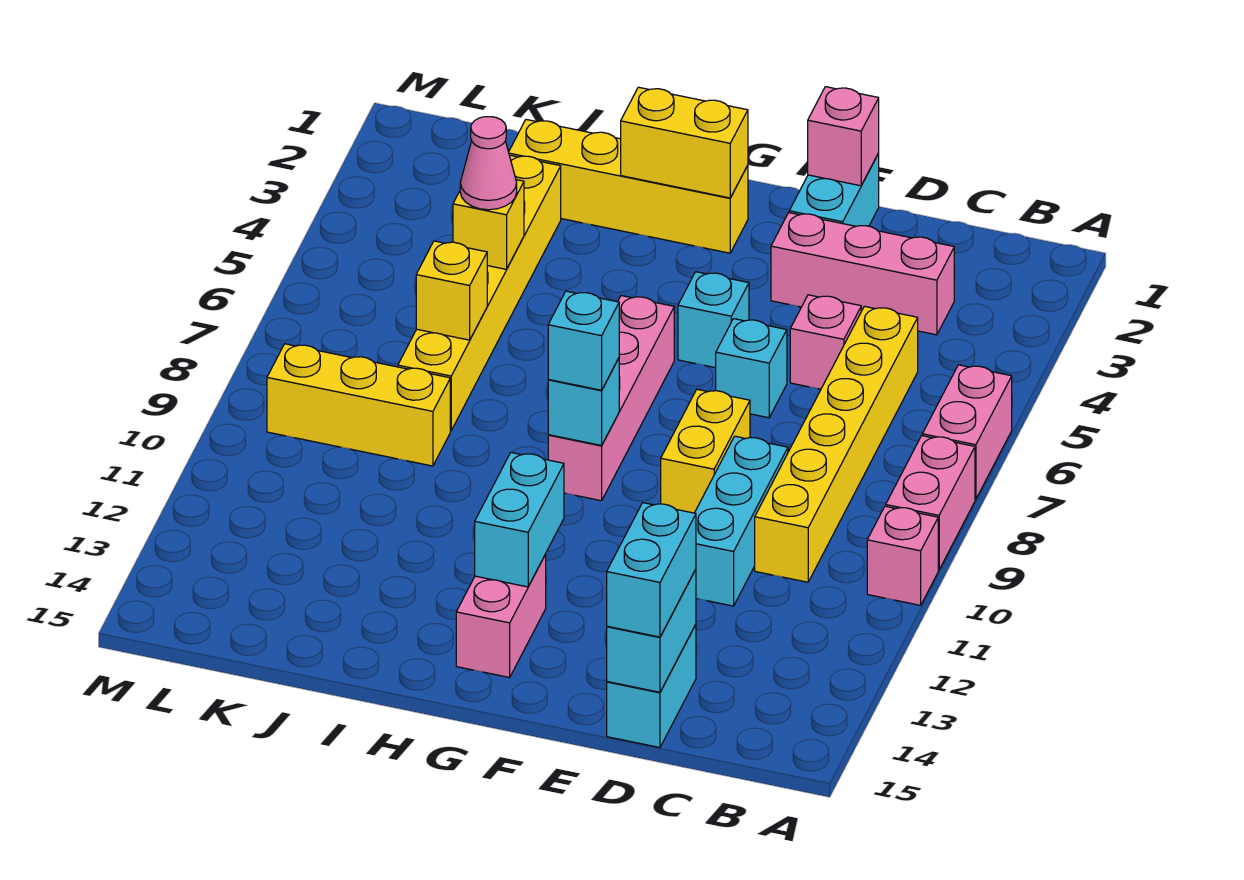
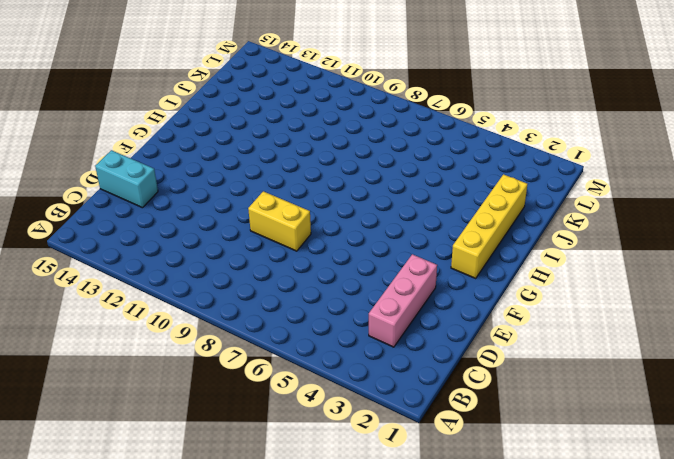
none -> pink 1x2 brick [922,365,1012,499]
none -> pink 1x2 brick [886,436,975,570]
none -> pink 1x1 brick [867,506,938,605]

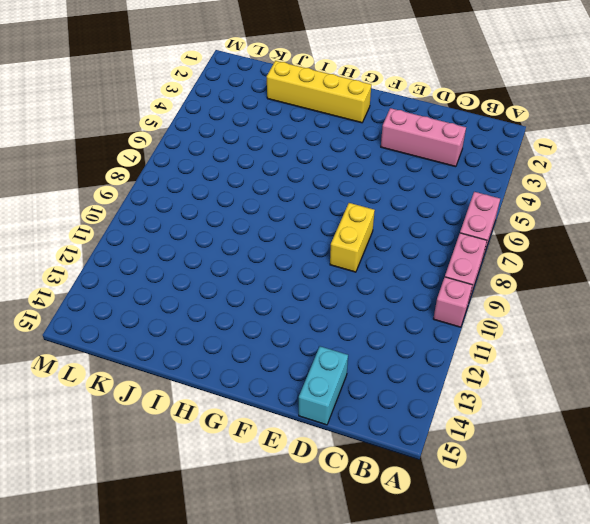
none -> yellow 1x6 brick [755,306,918,582]
none -> pink 1x1 brick [790,295,861,389]
none -> cyan 1x3 brick [695,436,788,606]

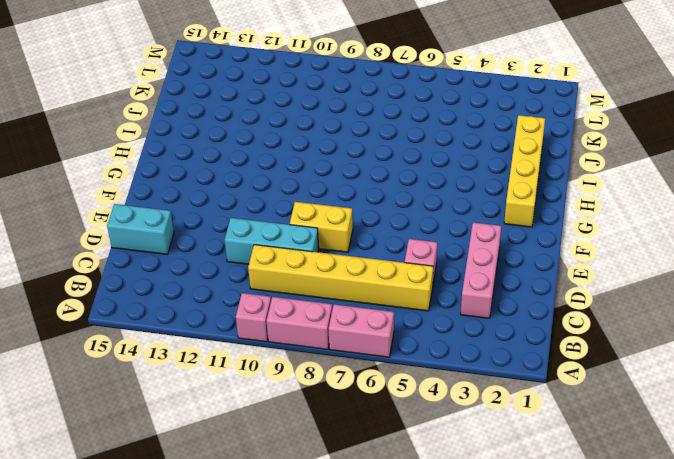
none -> cyan 1x2 brick [789,154,879,226]
none -> cyan 1x1 brick [716,319,787,418]
none -> cyan 1x1 brick [678,272,749,368]

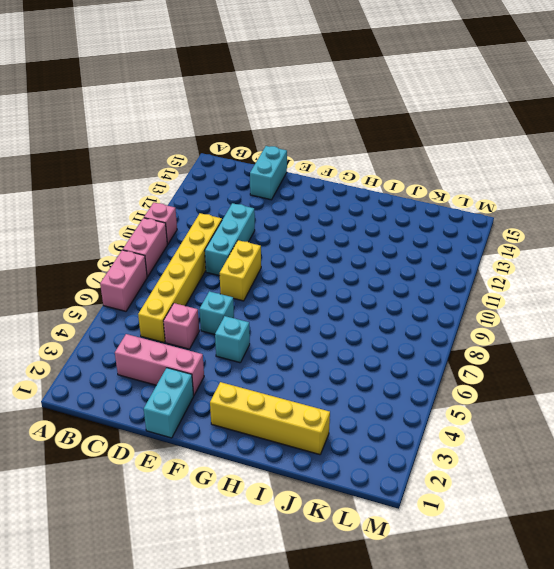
none -> pink 1x4 brick [548,296,674,501]
none -> pink 1x2 brick [456,555,546,677]
none -> yellow 1x6 brick [398,155,561,431]

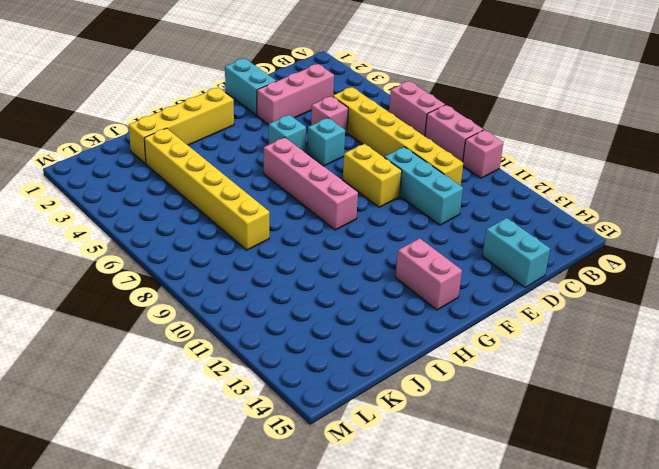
none -> yellow 1x3 brick [267,344,450,466]
none -> cyan 1x2 brick [607,569,696,692]
none -> pink 1x1 brick [808,87,879,186]

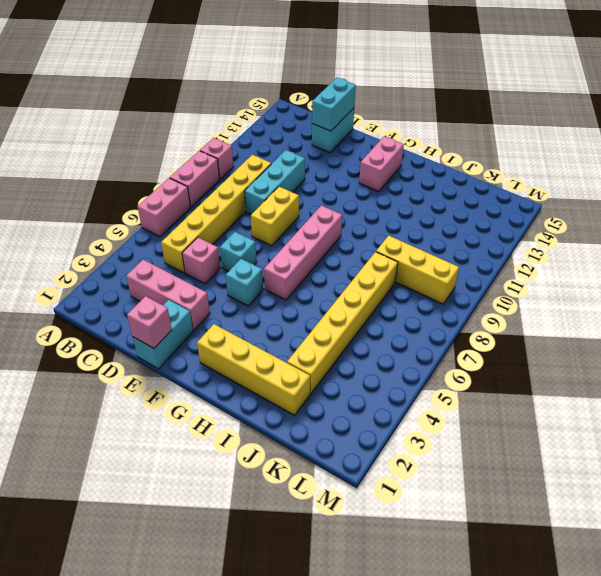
none -> yellow 1x2 brick [621,87,748,198]
none -> cyan 1x1 brick [548,358,619,446]
none -> cyan 1x2 brick [475,453,564,587]

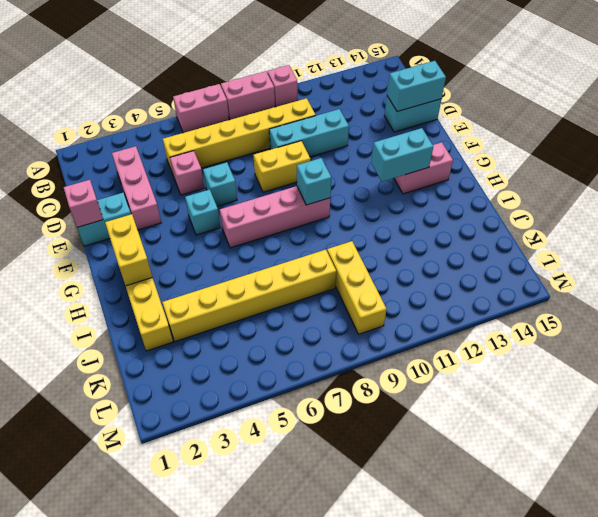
none -> yellow 1x1 brick [453,180,524,269]
none -> yellow 1x1 brick [416,241,487,340]
none -> cyan 1x2 brick [607,503,696,637]

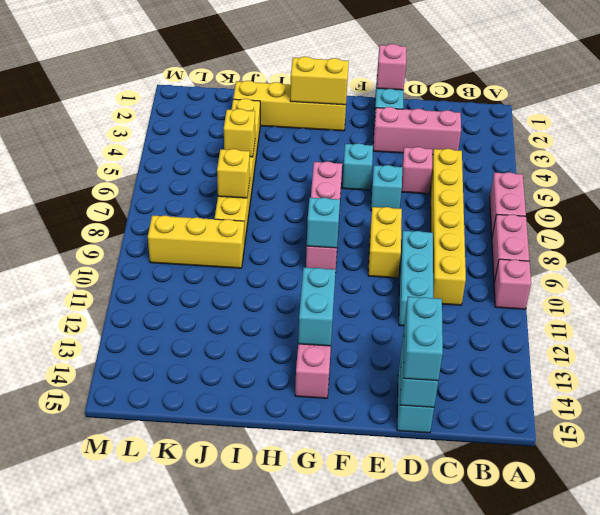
none -> cyan 1x1 brick [548,291,619,390]
none -> pink 1x1 cone [460,117,517,210]

